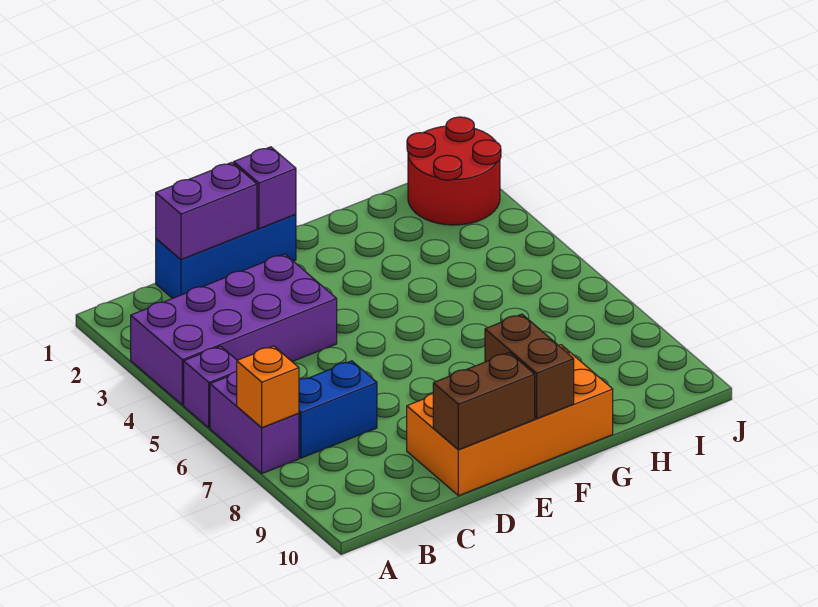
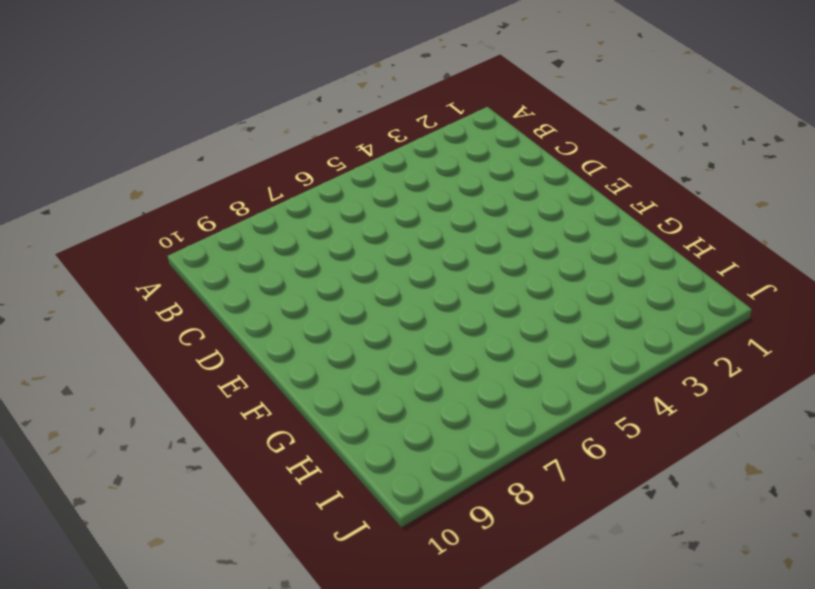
none -> purple 2x4 brick [131,254,337,405]
none -> purple 1x1 brick [184,346,237,428]
none -> purple 1x2 brick [210,371,299,474]

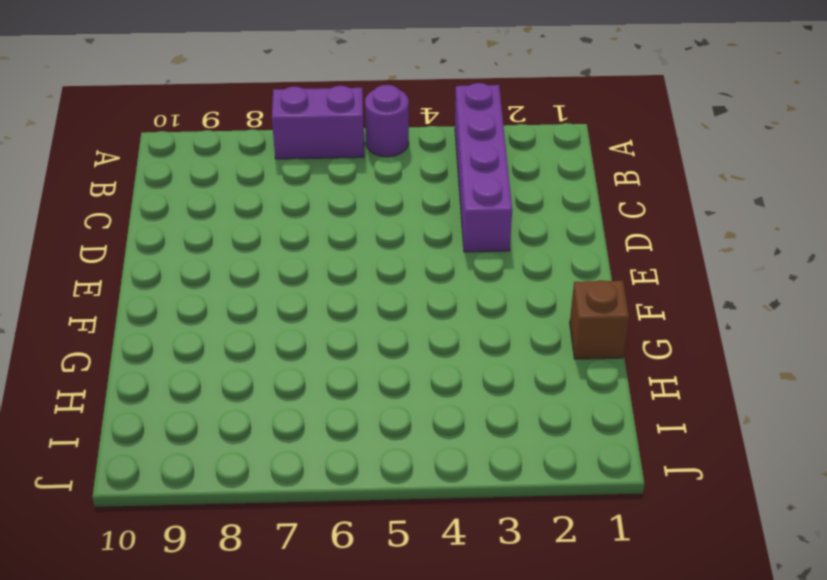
purple 1x4 brick [455,83,512,252] -> purple 2x4 brick [131,254,337,405]
purple 1x1 round brick [365,85,409,157] -> purple 1x1 brick [184,346,237,428]
brown 1x1 brick [570,280,629,359] -> none
none -> blue 1x2 brick [299,361,377,458]
none -> blue 1x3 brick [156,214,296,299]
none -> orange 2x4 brick [407,345,613,496]

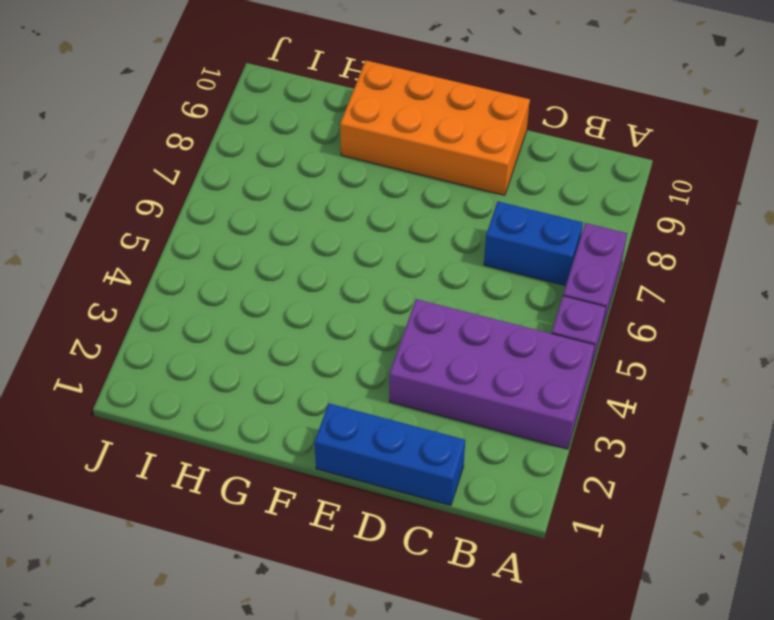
none -> red 2x2 round brick [407,117,501,225]
none -> orange 1x1 brick [237,346,299,428]
none -> purple 1x2 brick [156,162,257,260]

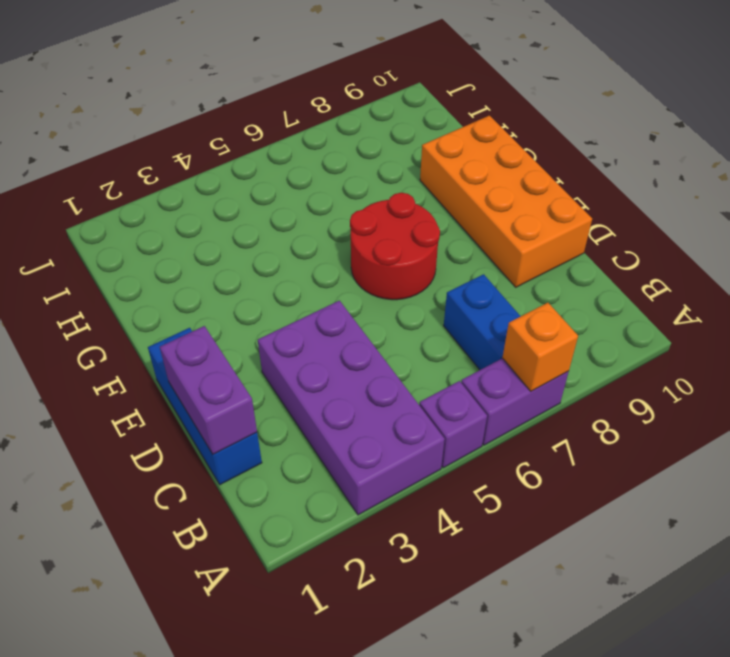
red 2x2 round brick [350,193,440,300] -> red 2x2 round brick moved to [407,117,501,225]
none -> brown 1x2 brick [433,353,535,450]
none -> purple 1x1 brick [234,147,296,229]
none -> brown 1x2 brick [485,314,574,419]

